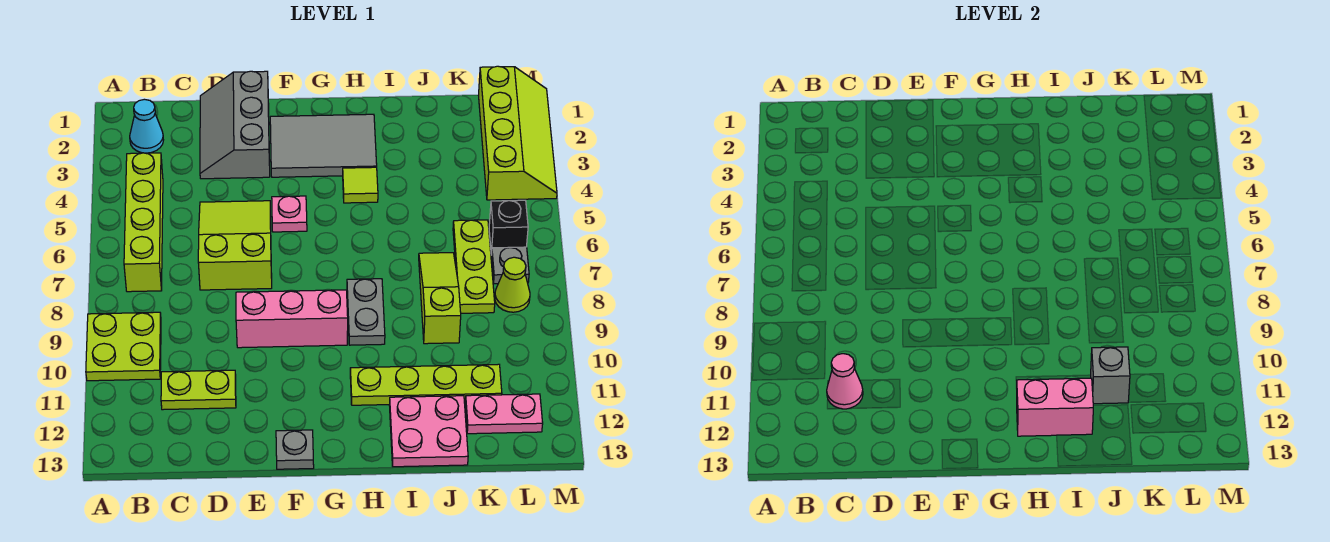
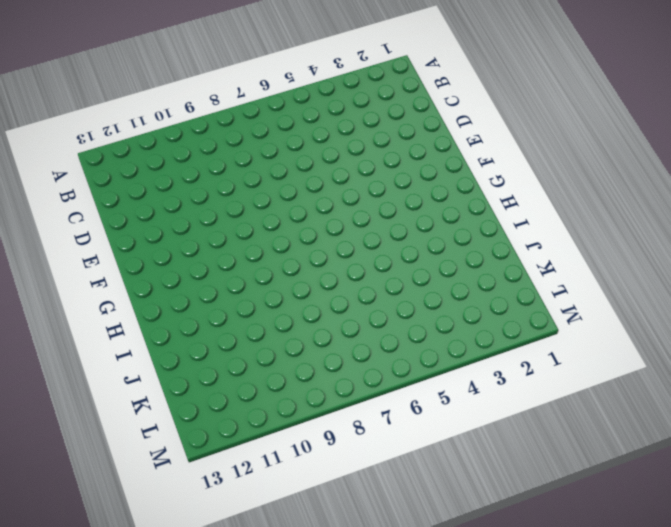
none -> lime 2x2 plate [86,312,161,381]
none -> cyan 1x1 cone [130,99,163,153]
none -> lime 1x4 brick [124,153,163,292]

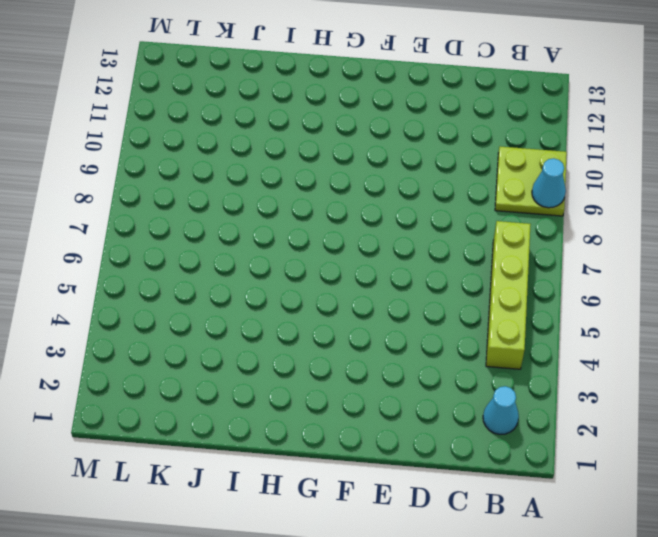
cyan 1x1 cone [532,158,566,208] -> none
none -> lime 1x2 plate [161,370,236,410]
none -> grey 2x3 slope [200,71,270,179]
none -> lime 2x3 slope [198,201,272,290]

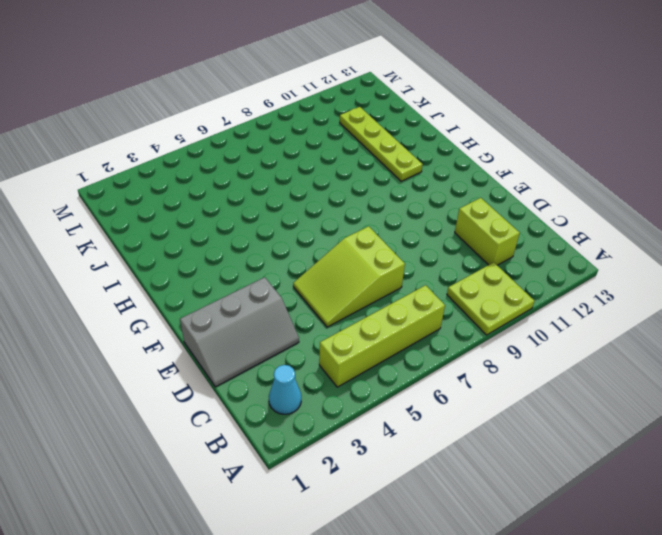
lime 1x2 brick [455,198,520,265] -> lime 1x2 plate [161,370,236,410]
none -> pink 1x3 brick [236,290,348,348]
none -> grey 2x3 tile [270,114,377,177]
none -> pink 1x1 plate [272,196,307,232]

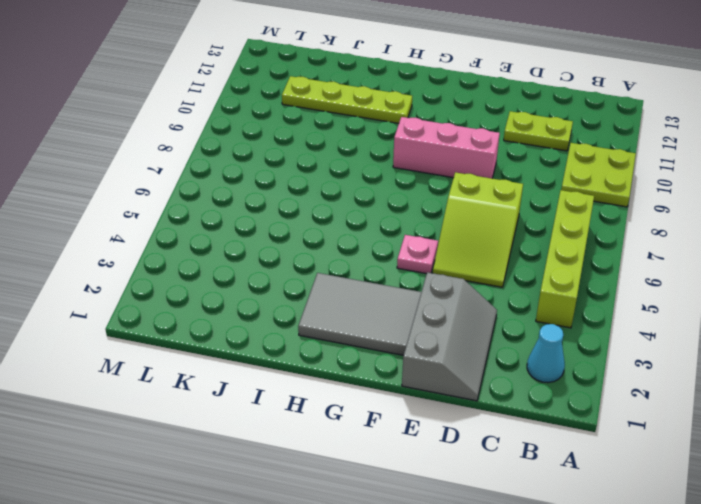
none -> grey 1x1 plate [276,430,314,469]
none -> lime 1x1 tile [343,167,378,203]
none -> grey 1x2 plate [347,279,385,345]

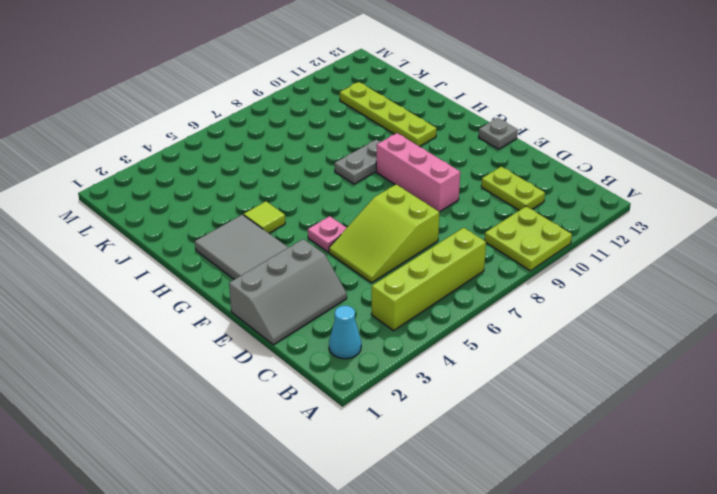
none -> pink 2x2 plate [390,396,468,467]
none -> lime 1x3 slope [419,253,461,344]
none -> lime 1x3 plate [453,220,495,313]

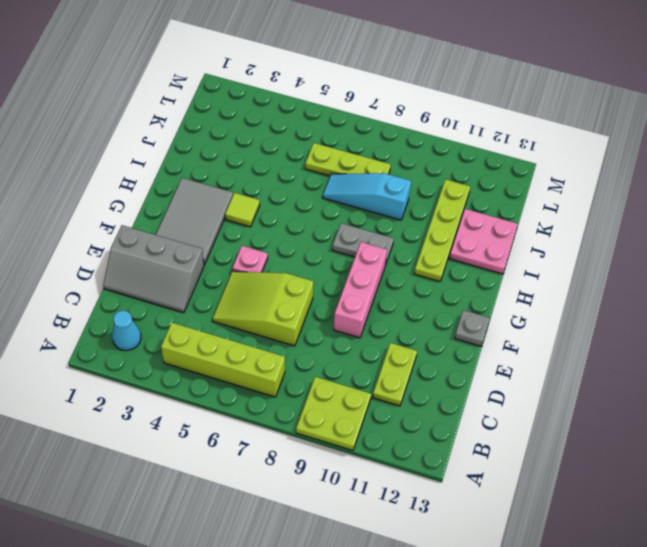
cyan 1x3 slope [323,173,411,220] -> lime 1x3 slope [419,253,461,344]
none -> pink 1x2 plate [465,394,543,434]
none -> lime 2x4 slope [479,66,557,200]
none -> black 1x1 brick [489,200,528,255]

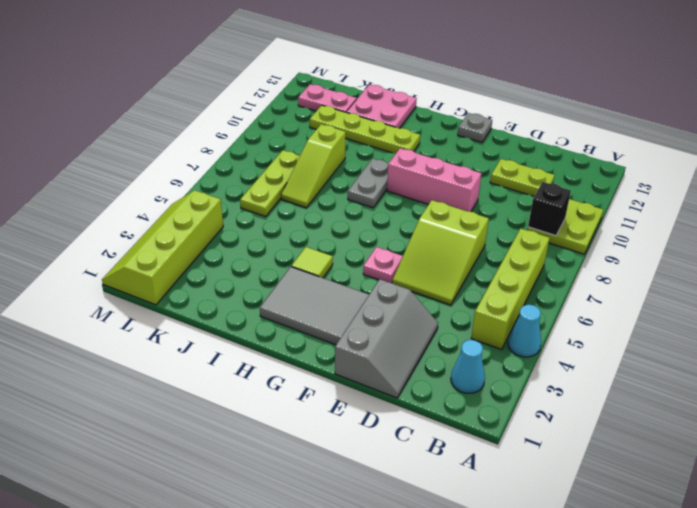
cyan 1x1 cone [508,304,541,357] -> none
black 1x1 brick [528,182,571,236] -> black 1x1 brick moved to [489,200,528,255]
none -> grey 1x1 plate [491,247,529,284]
none -> lime 1x1 cone [495,257,530,312]
none -> pink 1x1 cone [827,354,863,409]

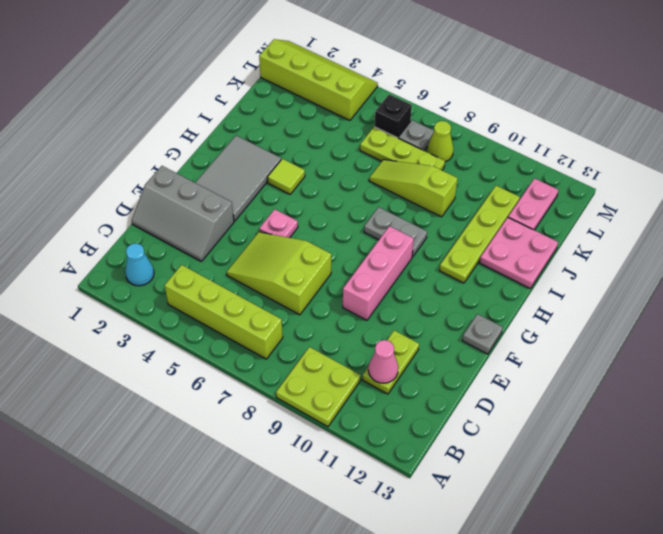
none -> pink 1x2 brick [1016,378,1093,436]
none -> grey 1x1 brick [1091,347,1130,404]

